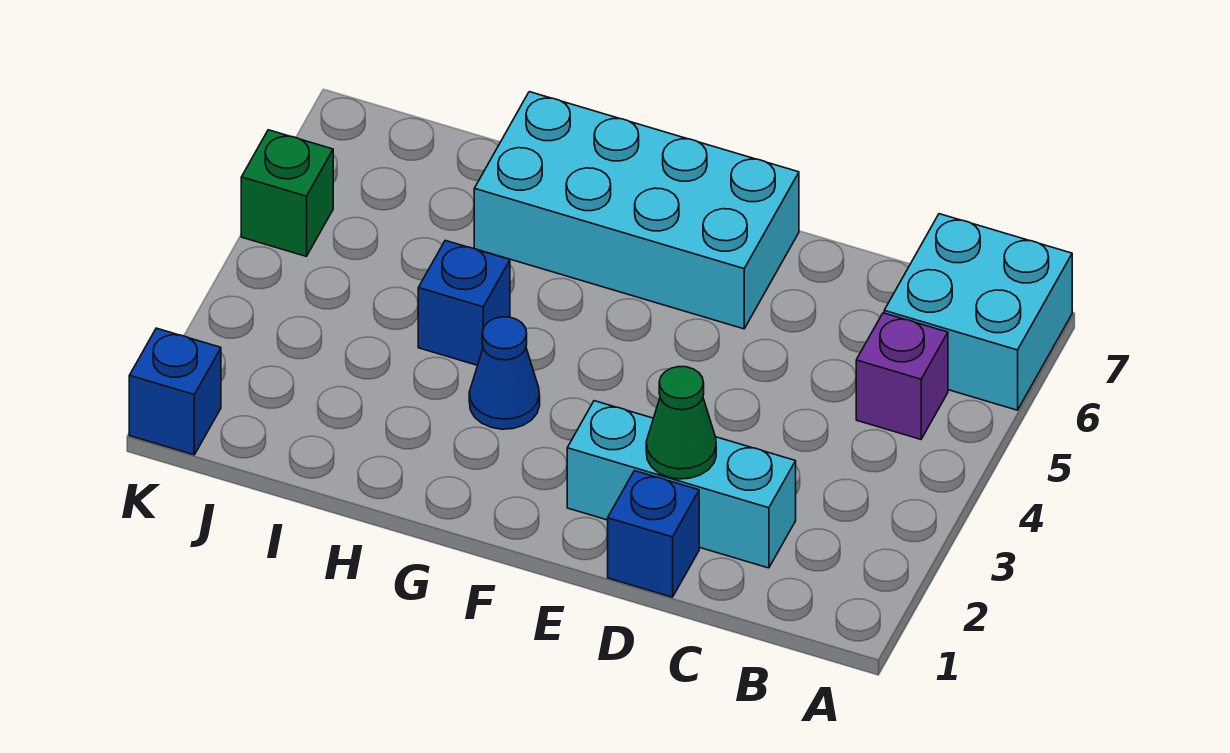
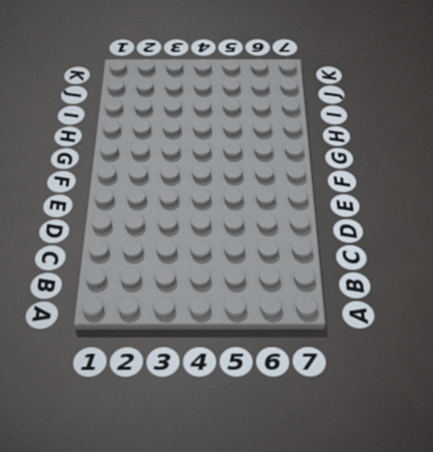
none -> cyan 2x2 brick [884,214,1072,410]
none -> purple 1x1 brick [856,313,948,439]

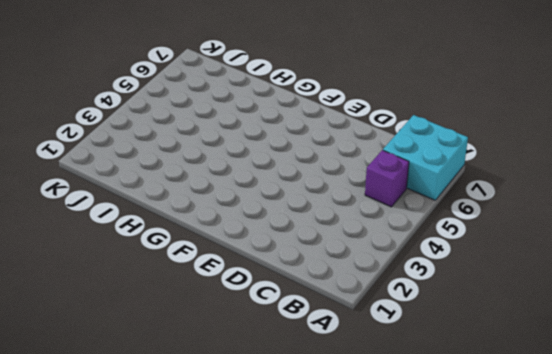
none -> cyan 1x3 brick [567,401,796,568]
none -> blue 1x1 brick [608,471,699,597]

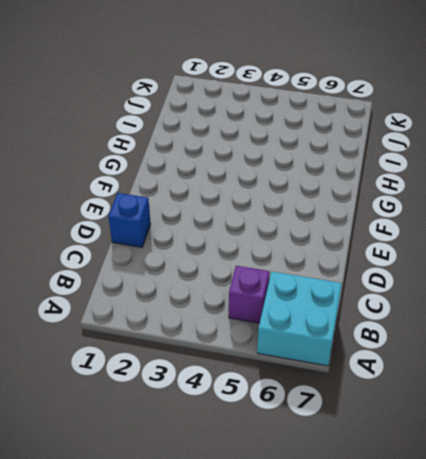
none -> cyan 1x3 brick [567,401,796,568]
none -> cyan 2x4 brick [474,92,799,329]

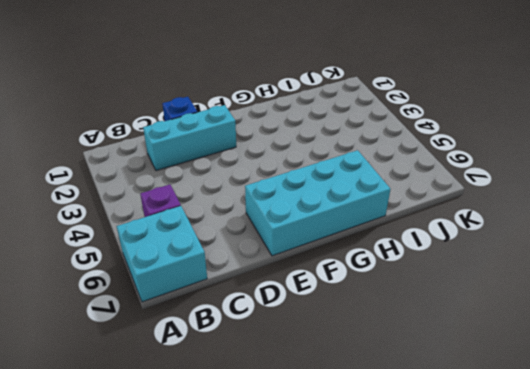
none -> blue 1x1 cone [469,317,540,429]
none -> blue 1x1 brick [418,240,510,365]

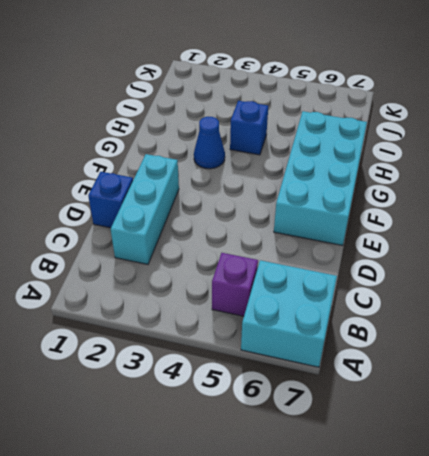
none -> blue 1x1 brick [129,328,221,455]
none -> green 1x1 brick [241,130,333,256]

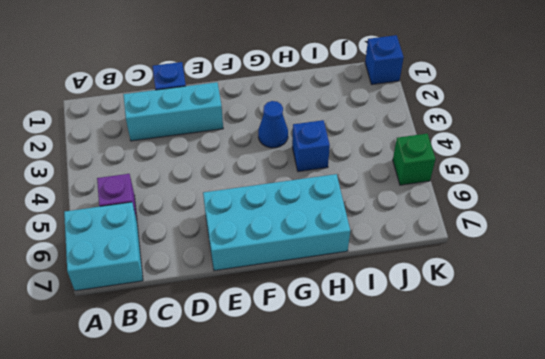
none -> green 1x1 cone [646,367,716,479]

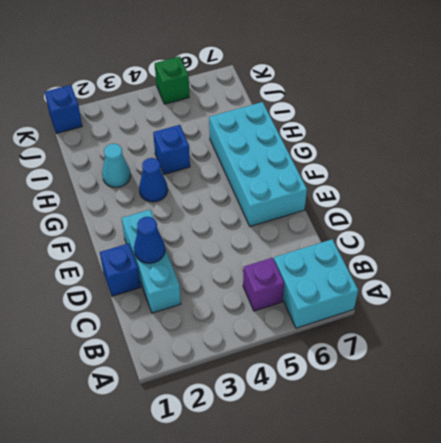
blue 1x1 cone [134,217,165,263] -> green 1x1 cone [646,367,716,479]
cyan 1x1 cone [102,144,131,187] -> none

